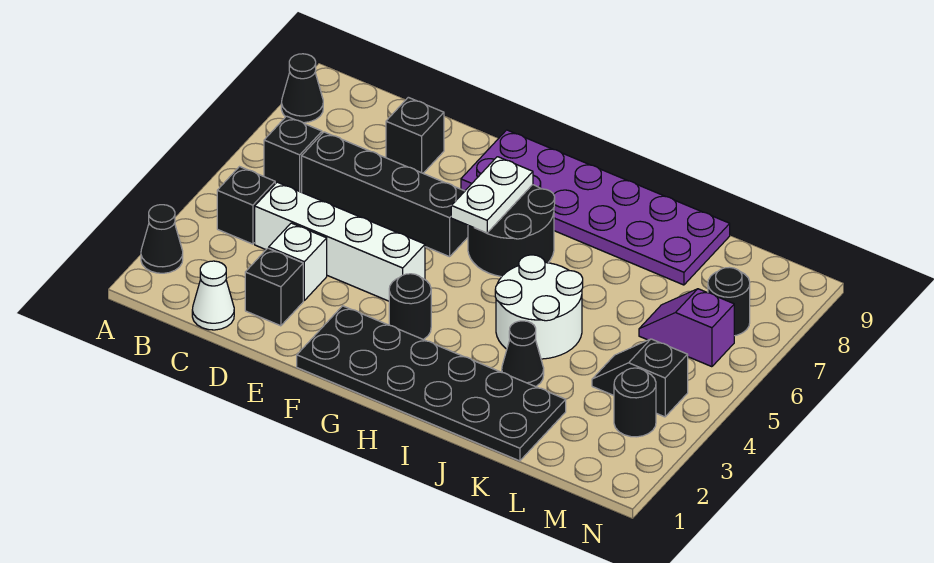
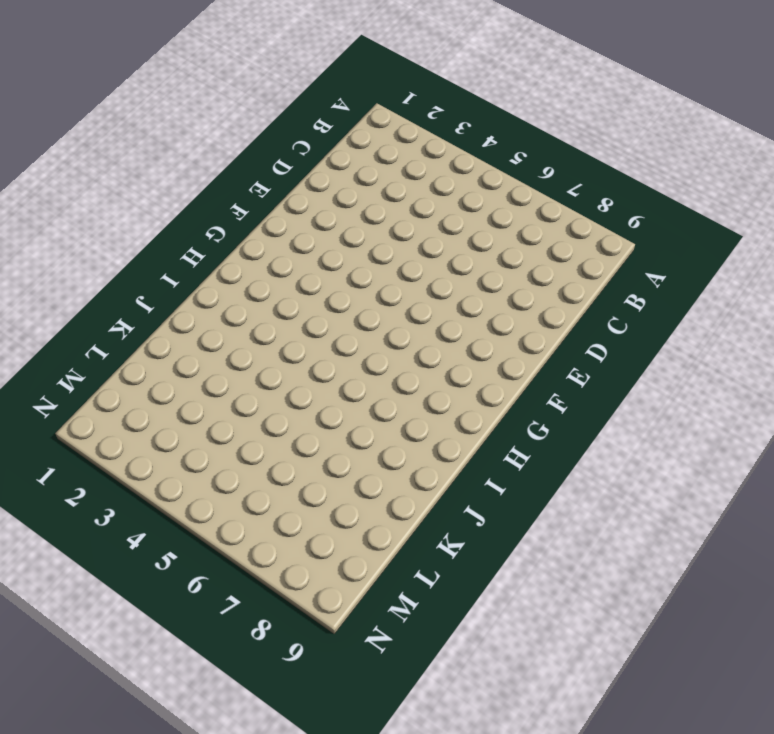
none -> black 1x1 cone [141,205,183,273]
none -> black 1x1 cone [281,54,323,123]
none -> black 1x1 brick [217,167,275,244]

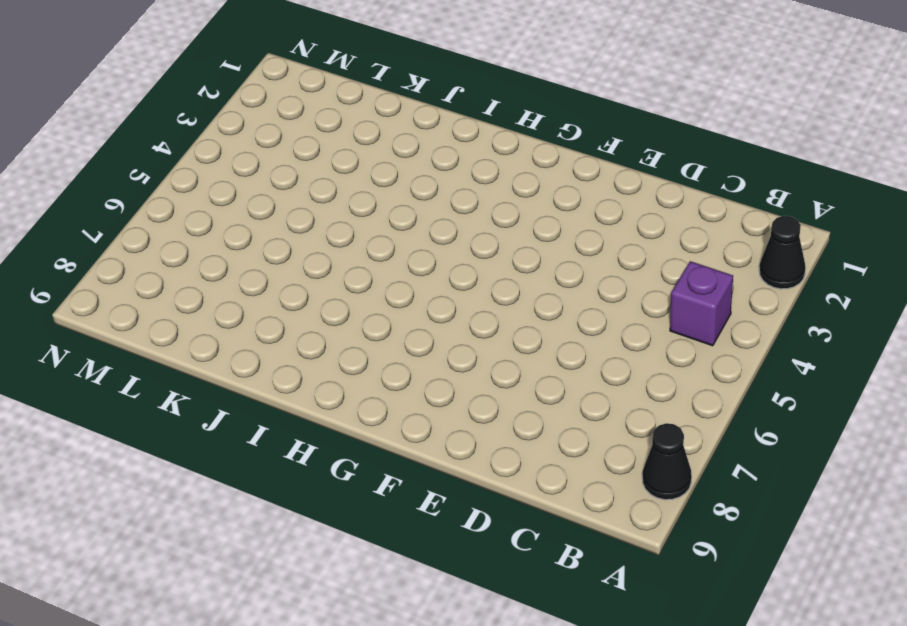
purple 1x1 brick [670,261,733,346] -> black 1x1 brick [217,167,275,244]
none -> black 1x1 brick [264,116,322,192]
none -> white 1x1 cone [192,261,234,330]
none -> white 1x4 brick [255,182,425,301]

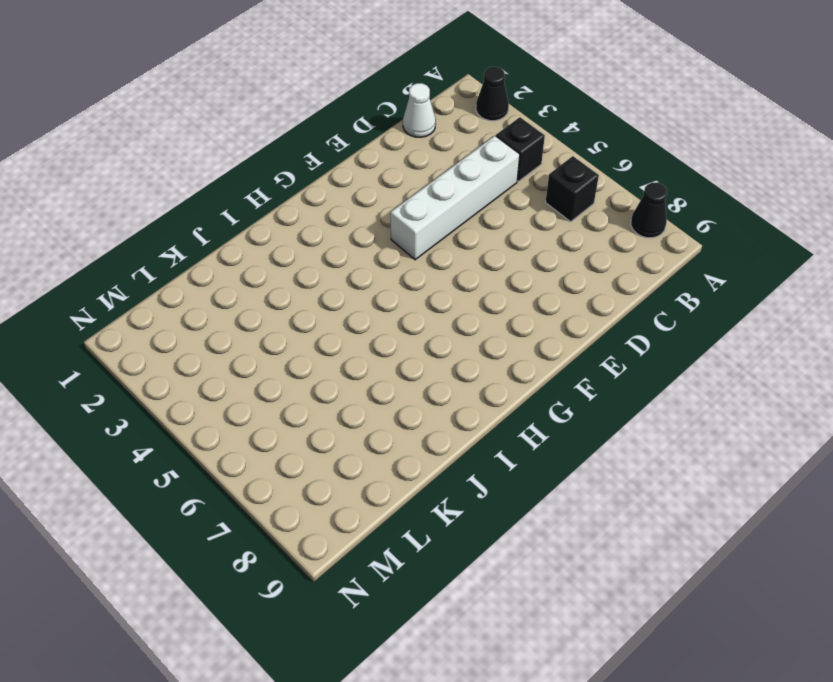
none -> black 1x4 brick [302,132,468,257]
none -> black 1x1 brick [245,248,303,326]
none -> white 1x1 brick [269,223,327,300]

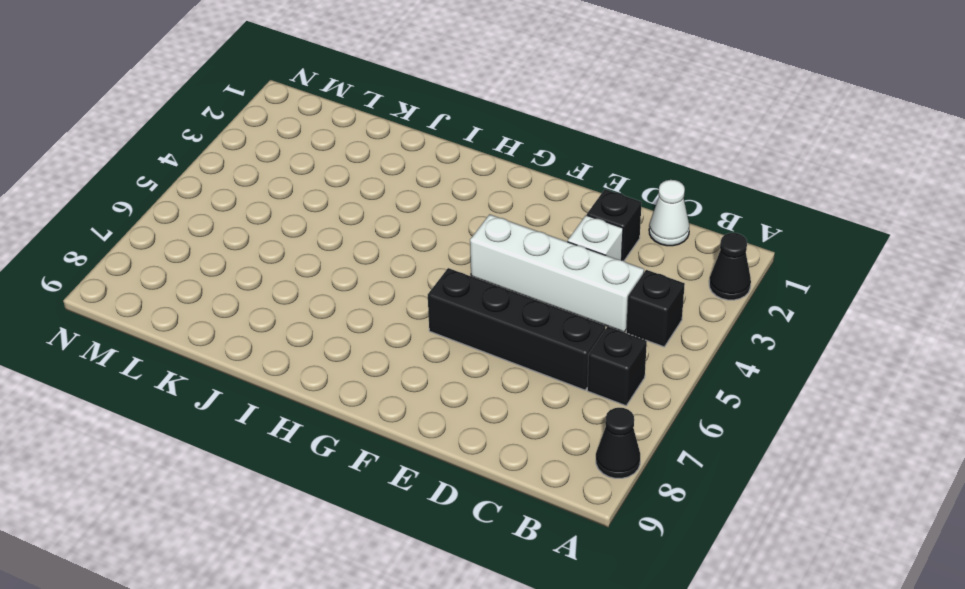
none -> black 1x1 brick [386,97,444,173]
none -> black 2x6 plate [297,306,566,461]
none -> purple 2x6 plate [461,130,730,285]

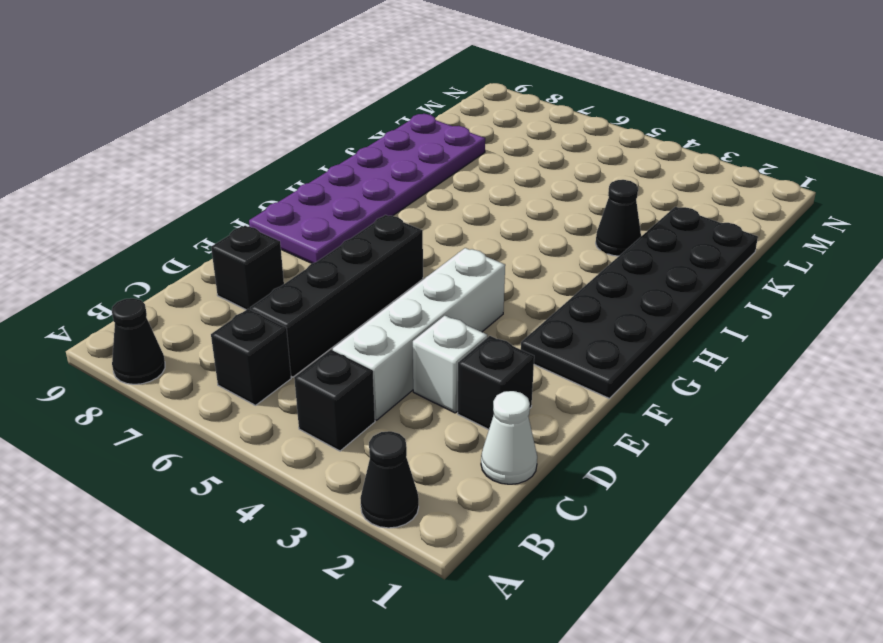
none -> black 1x1 round brick [389,274,431,340]
none -> black 2x2 round brick [468,185,555,277]
none -> white 2x2 round brick [495,255,583,359]

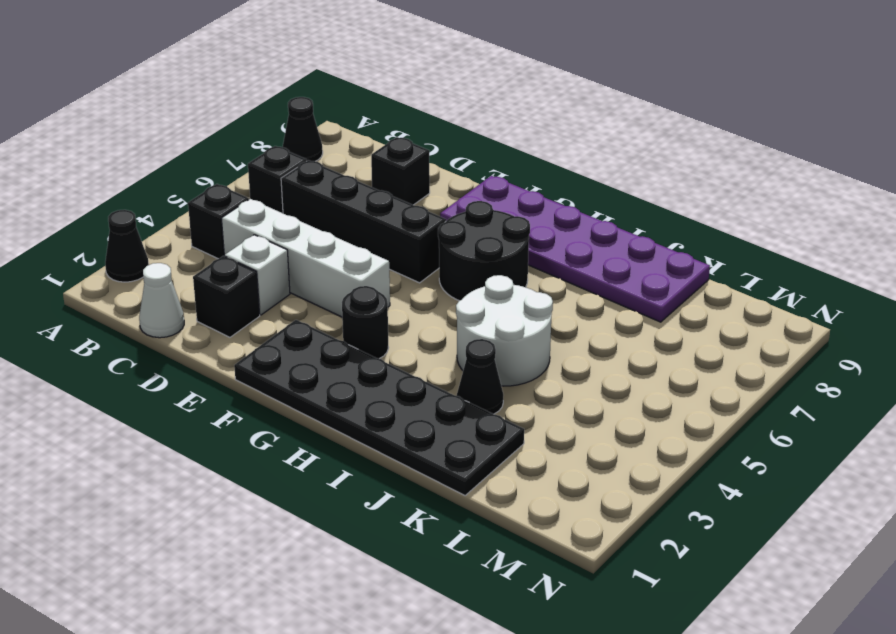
none -> black 1x2 slope [592,339,688,417]
none -> purple 1x2 slope [639,289,734,367]
none -> black 1x1 round brick [614,368,656,437]

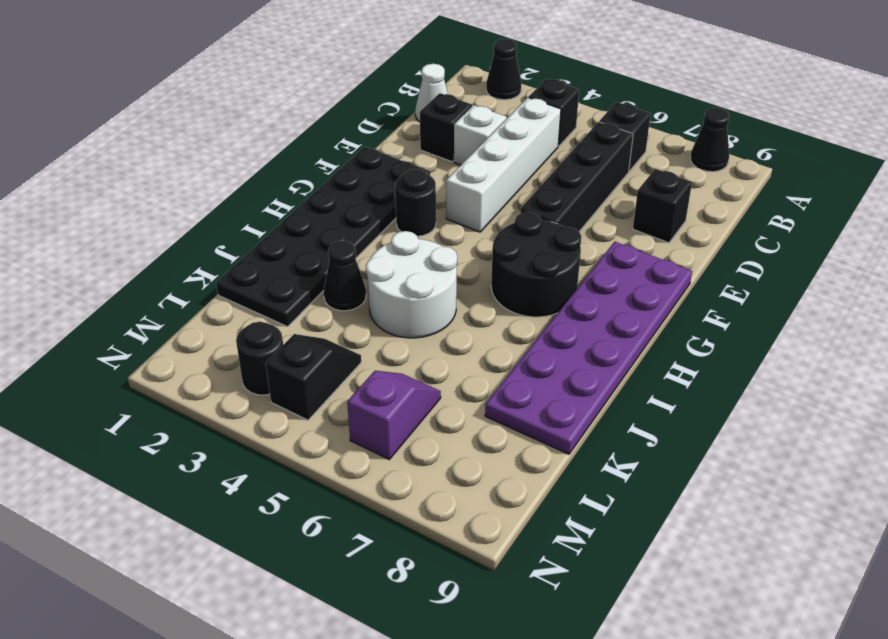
none -> black 1x1 round brick [708,267,750,336]
none -> white 1x2 plate [451,157,533,233]

